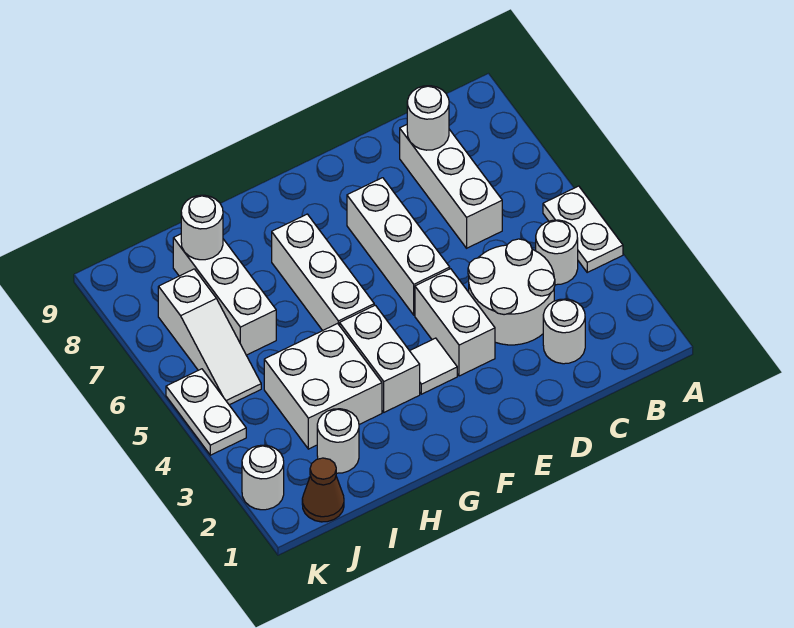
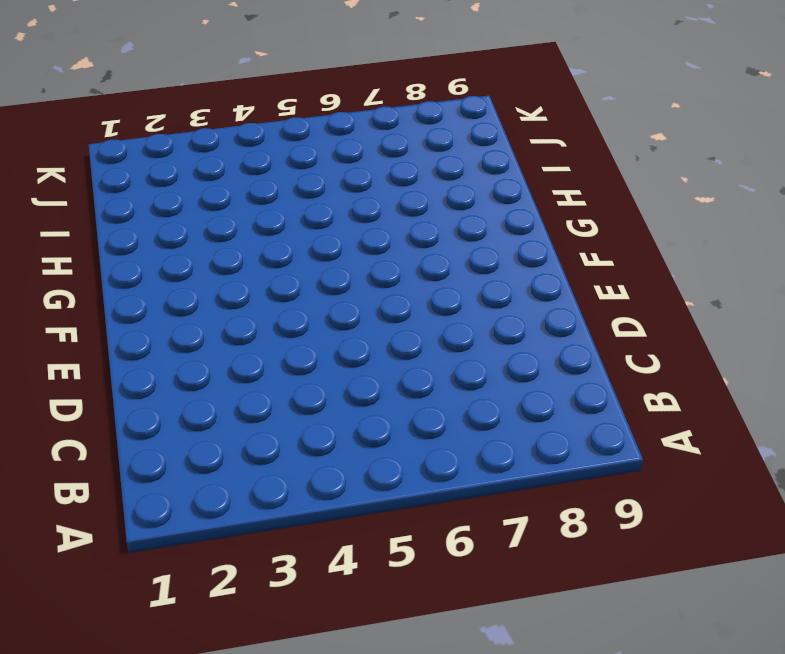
none -> white 1x2 plate [543,186,623,272]
none -> white 1x1 round brick [536,220,578,285]
none -> white 1x1 round brick [543,299,585,364]

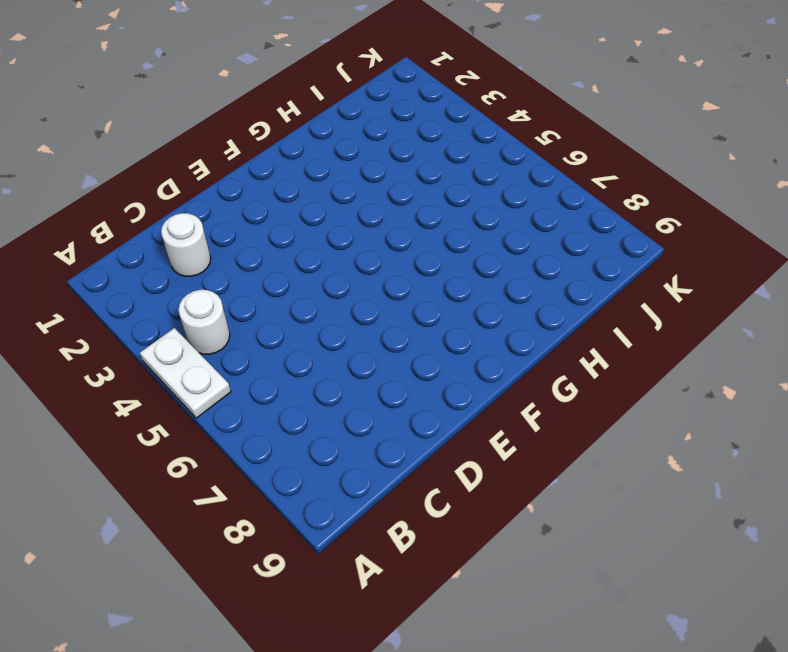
none -> white 2x2 round brick [468,239,555,345]
none -> white 1x3 brick [400,125,502,248]
none -> white 1x2 brick [415,269,495,376]

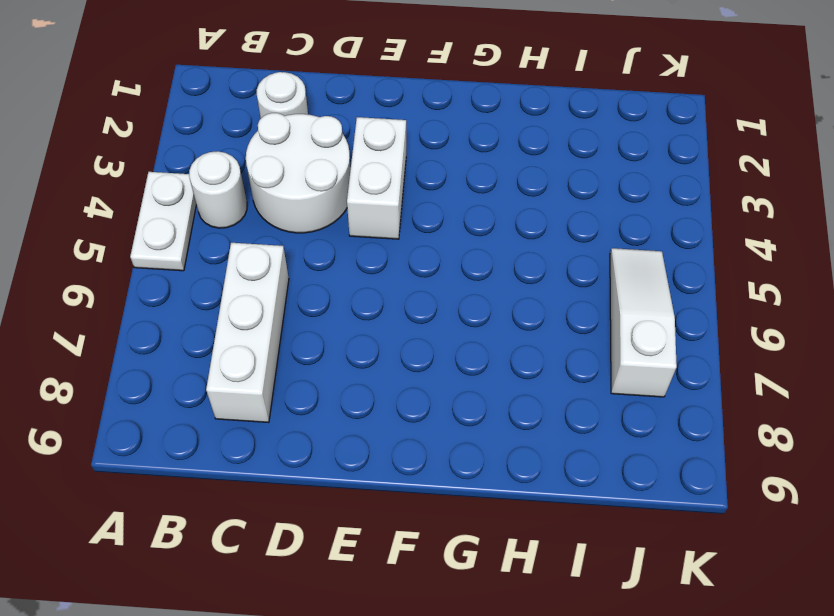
none -> white 1x3 brick [347,178,450,315]
none -> white 1x1 tile [410,338,457,394]
none -> white 1x2 brick [340,305,420,412]

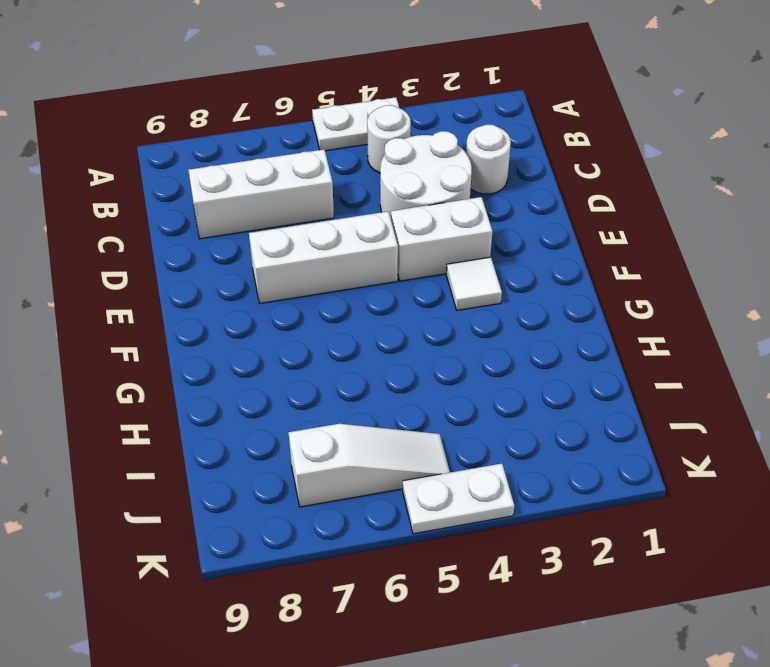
none -> white 1x2 brick [340,305,420,412]
none -> white 1x3 brick [272,214,374,331]
none -> white 2x2 brick [264,324,382,449]

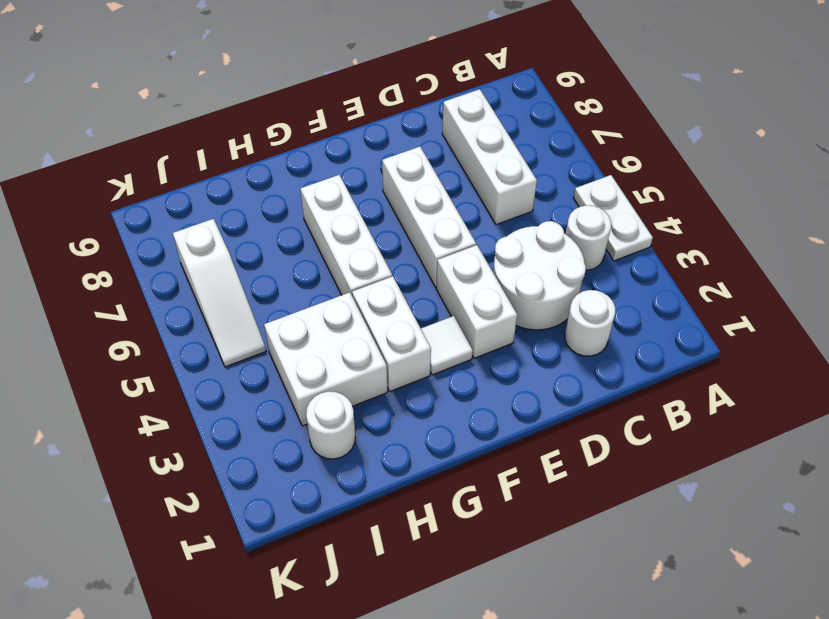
none -> white 1x3 brick [173,234,276,355]
none -> brown 1x1 cone [302,458,344,522]
none -> white 1x1 round brick [242,445,284,510]

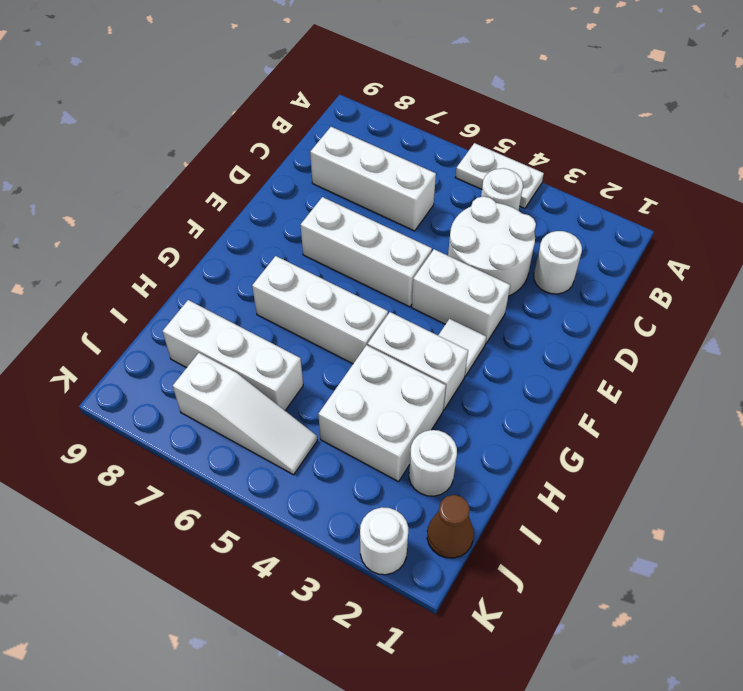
none -> white 1x2 plate [166,369,246,455]
none -> white 1x1 round brick [407,86,449,150]
none -> white 1x1 round brick [181,195,223,260]

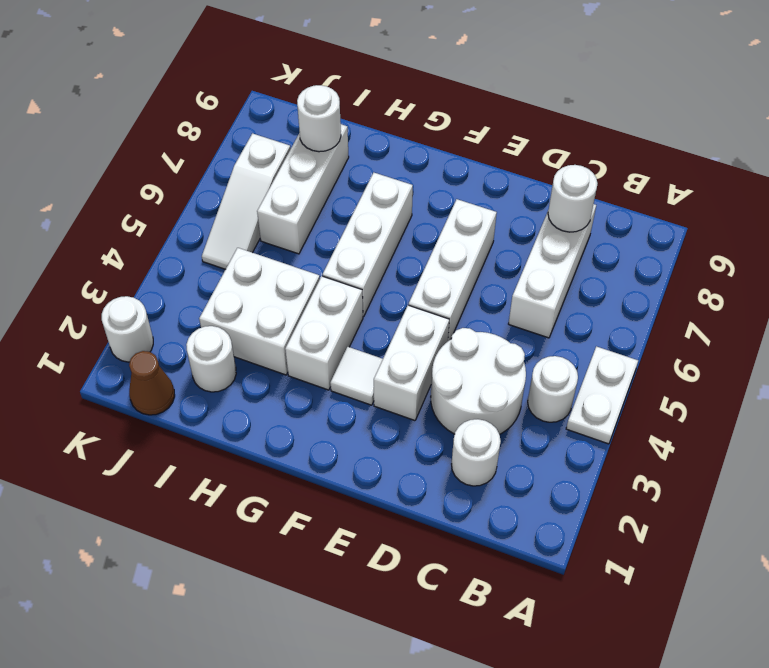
none -> white 1x2 plate [166,369,246,455]

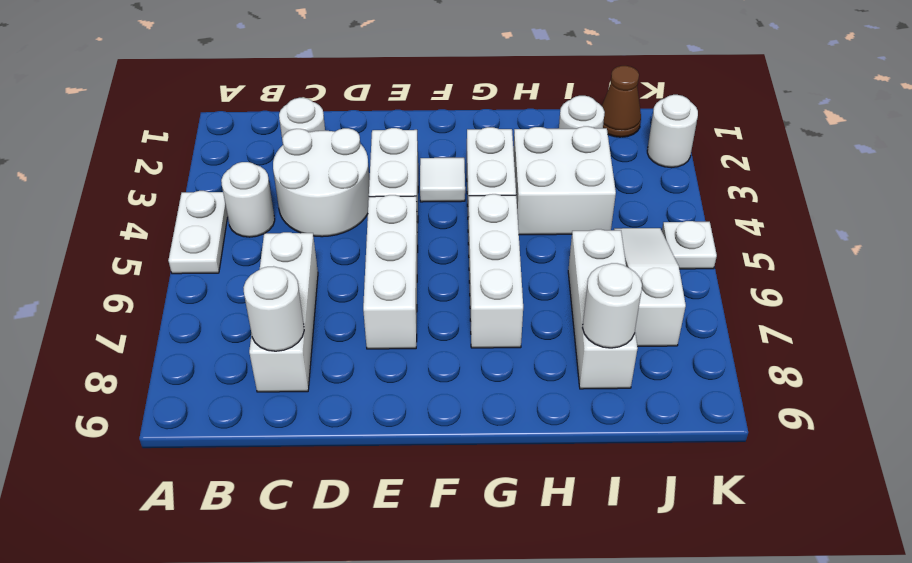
white 1x1 plate [662,221,717,269] -> white 1x2 plate [166,369,246,455]

